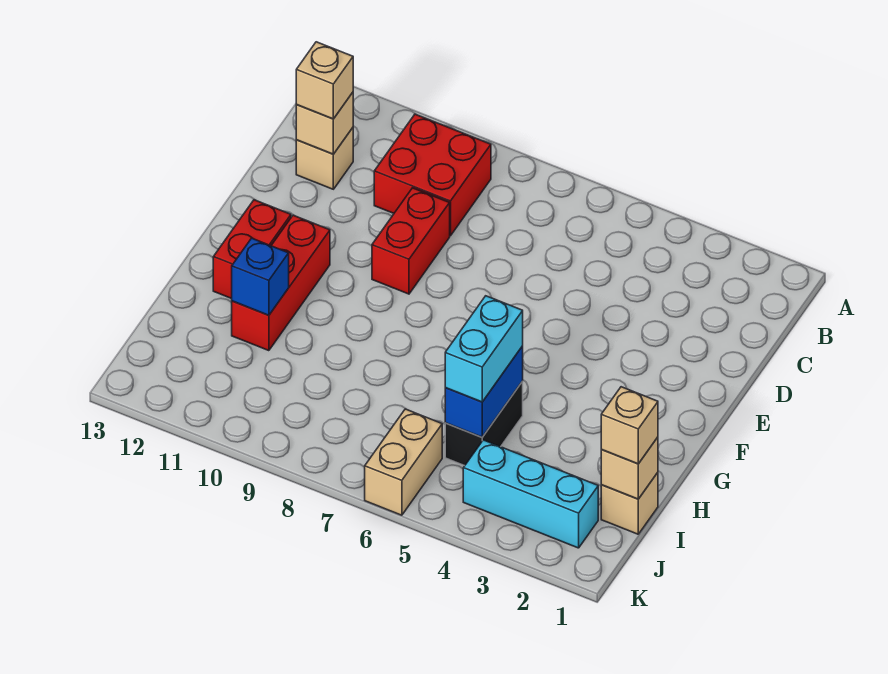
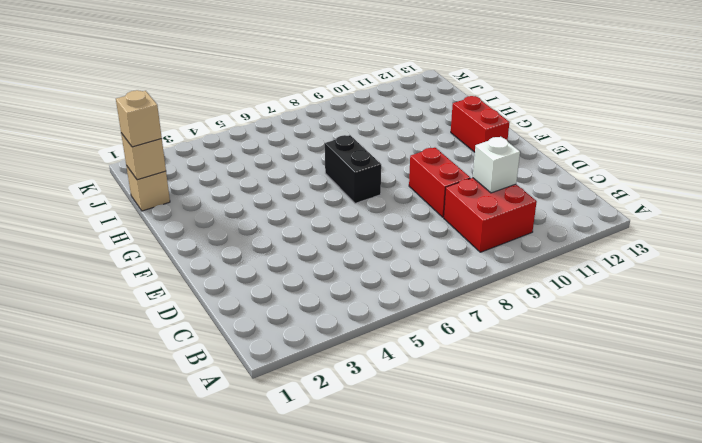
white 1x1 brick [473,137,520,193] -> none
black 1x2 brick [325,135,381,203] -> black 1x2 brick moved to [445,381,523,466]
none -> tan 1x1 brick [296,128,353,189]
none -> red 1x3 brick [232,215,330,351]
none -> cyan 1x3 brick [463,440,598,548]

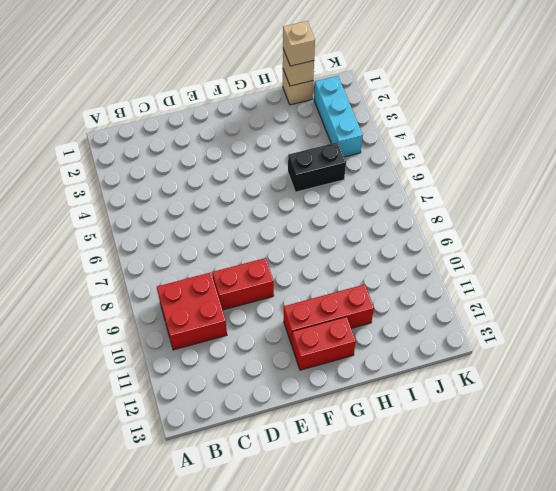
none -> tan 1x1 brick [296,128,353,189]
none -> tan 1x2 brick [365,409,442,515]
none -> tan 1x1 brick [296,92,353,154]

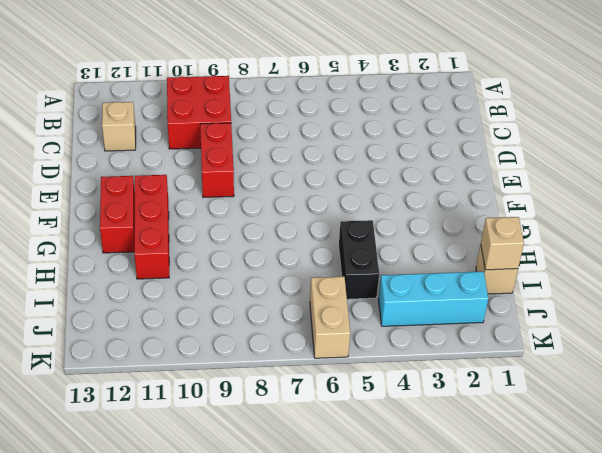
none -> tan 1x1 brick [296,92,353,154]
none -> blue 1x2 brick [445,346,523,437]
none -> blue 1x1 brick [232,238,289,315]

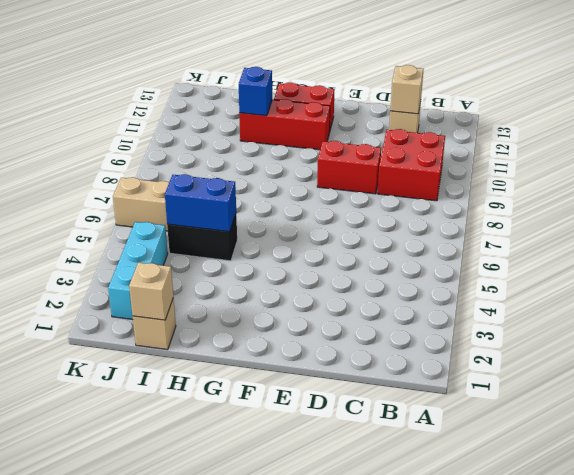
none -> tan 1x1 brick [296,42,353,119]
none -> cyan 1x2 brick [445,296,523,402]
none -> tan 1x1 brick [601,387,658,464]

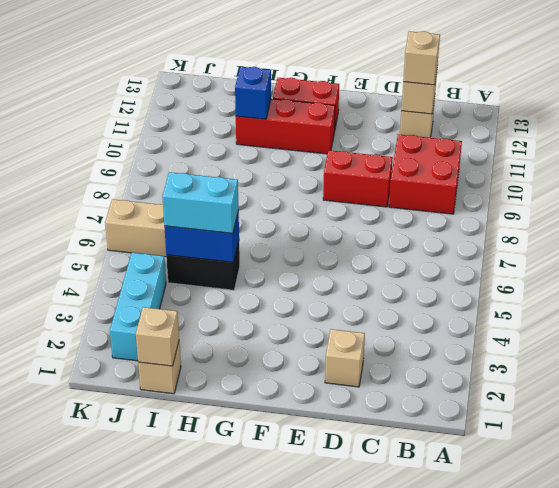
tan 1x1 brick [325,329,365,387] -> tan 1x1 brick moved to [601,387,658,464]

